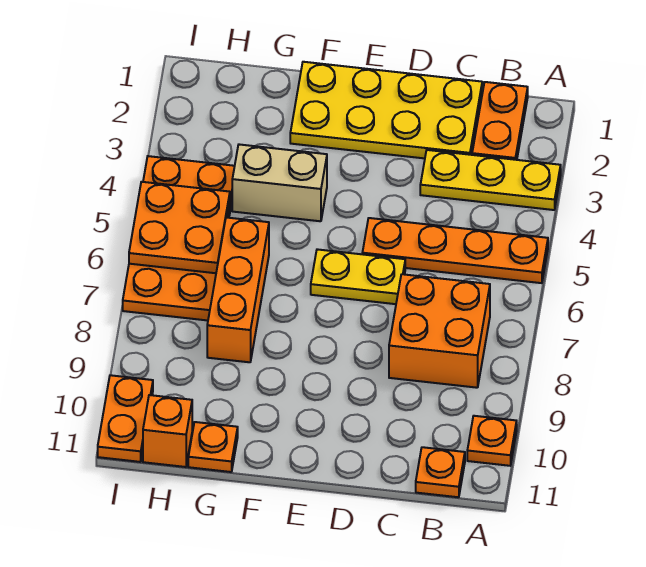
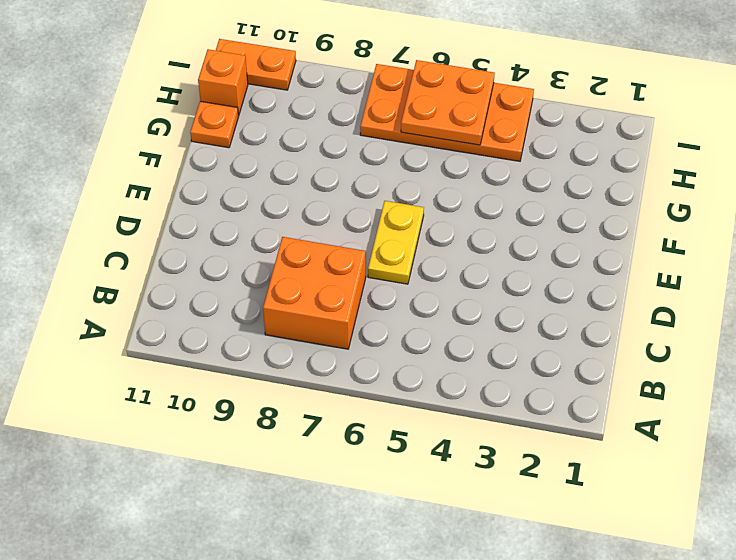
none -> yellow 1x3 plate [420,150,561,210]
none -> orange 1x4 plate [362,218,548,283]
none -> orange 1x1 plate [467,416,517,466]

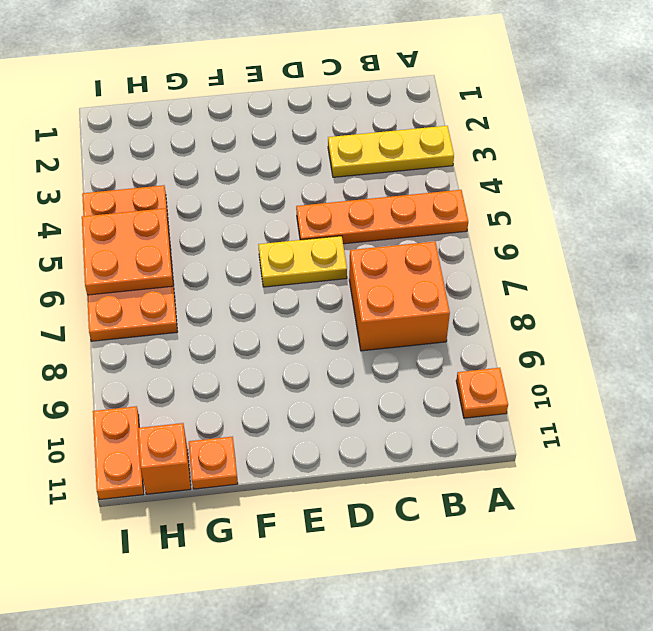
none -> orange 1x2 plate [472,82,528,160]
none -> orange 1x1 plate [416,447,465,497]
none -> yellow 2x4 plate [290,62,483,158]

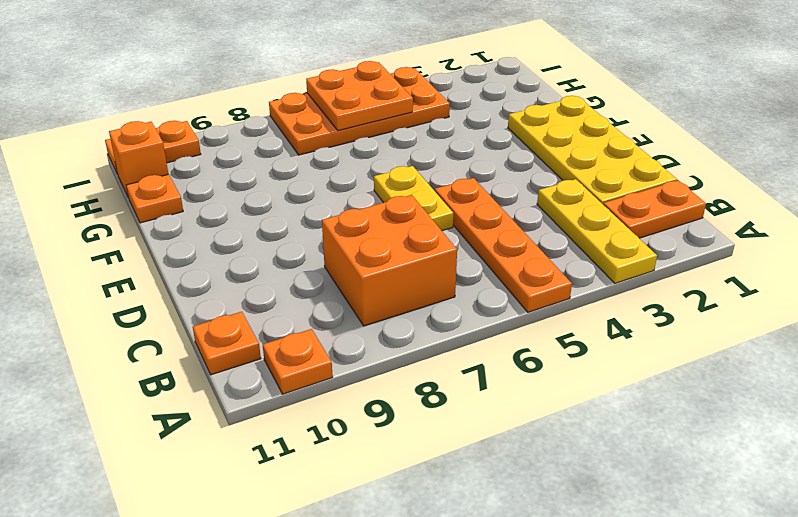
none -> tan 1x2 brick [232,144,327,221]
none -> orange 1x3 brick [207,217,269,362]

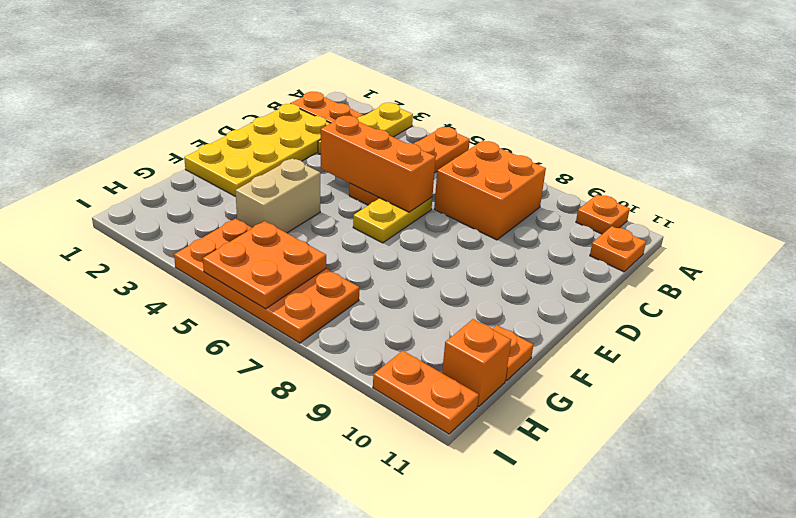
orange 1x3 brick [321,116,436,212] -> orange 1x3 brick moved to [207,217,269,362]

